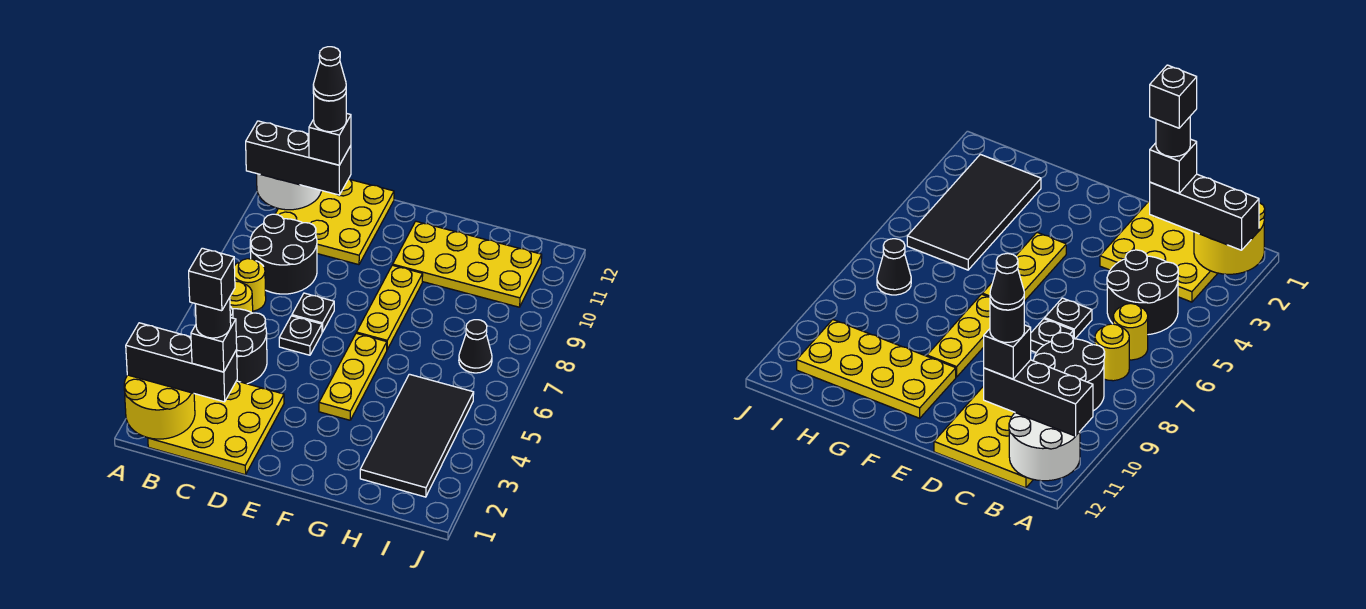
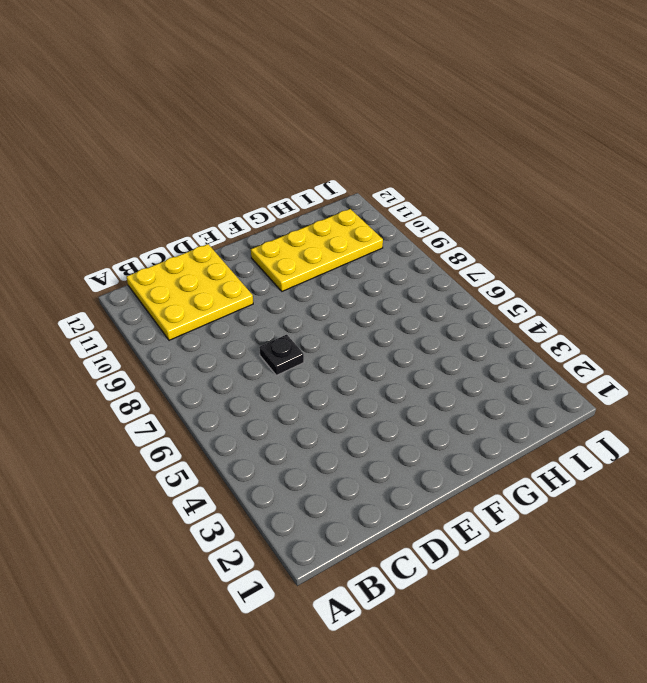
none -> yellow 3x3 plate [148,381,284,475]
none -> black 2x2 round brick [230,307,267,384]
none -> yellow 1x1 round brick [230,281,253,313]

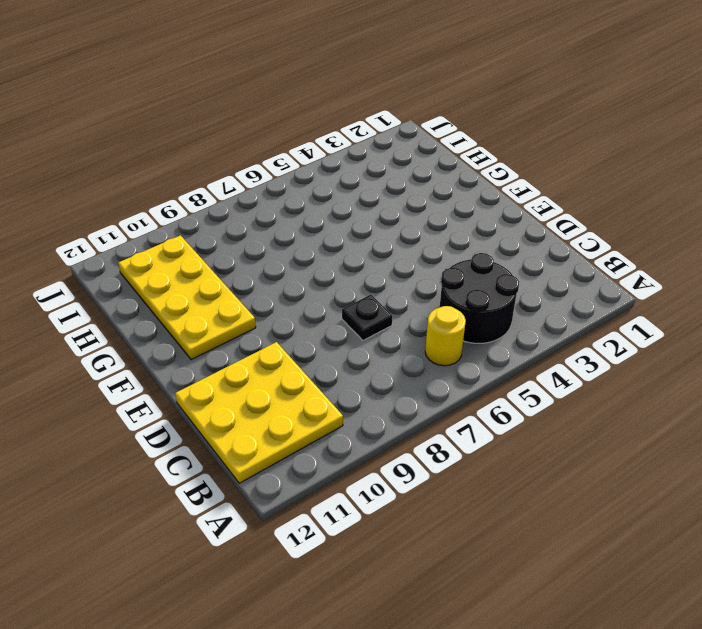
none -> yellow 3x3 plate [148,381,284,475]
none -> yellow 1x1 round brick [234,259,266,311]
none -> black 2x2 round brick [250,214,317,294]

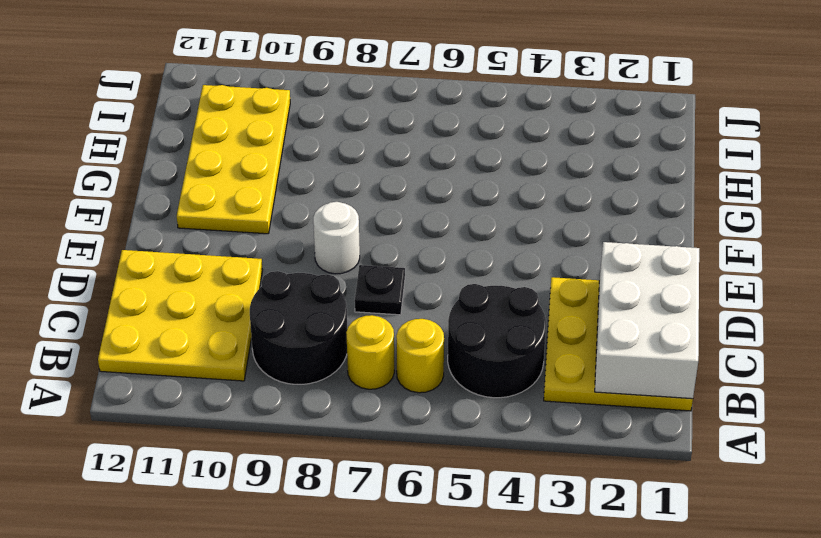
white 2x3 brick [595,242,699,399] -> yellow 2x2 round brick [124,375,195,439]
white 1x1 round brick [313,202,360,274] -> none
none -> black 1x1 plate [279,316,322,355]
none -> yellow 1x3 plate [319,333,387,420]
none -> yellow 1x3 plate [356,265,423,349]

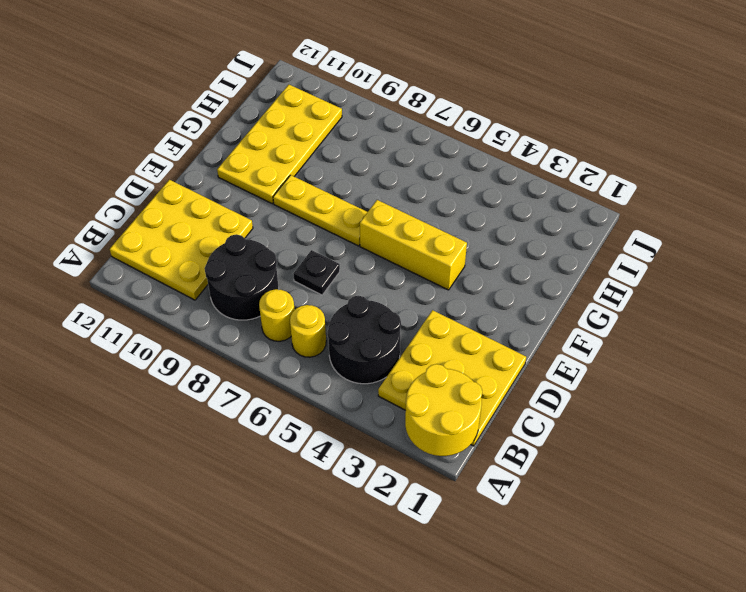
yellow 1x3 brick [360,200,467,290] -> yellow 1x3 plate [319,333,387,420]
none -> black 1x1 plate [279,316,322,355]
none -> black 2x4 tile [360,374,474,497]
none -> black 1x1 cone [459,320,492,373]

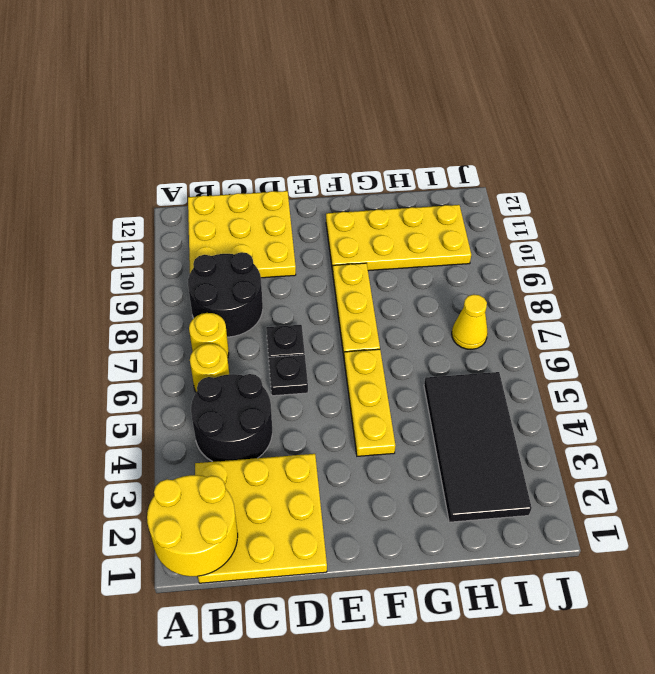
yellow 1x1 cone [452,294,488,349] -> black 1x1 cone [459,320,492,373]
none -> white 2x2 round brick [257,174,322,210]
none -> black 1x3 brick [126,323,237,402]
none -> black 1x3 brick [246,121,351,195]

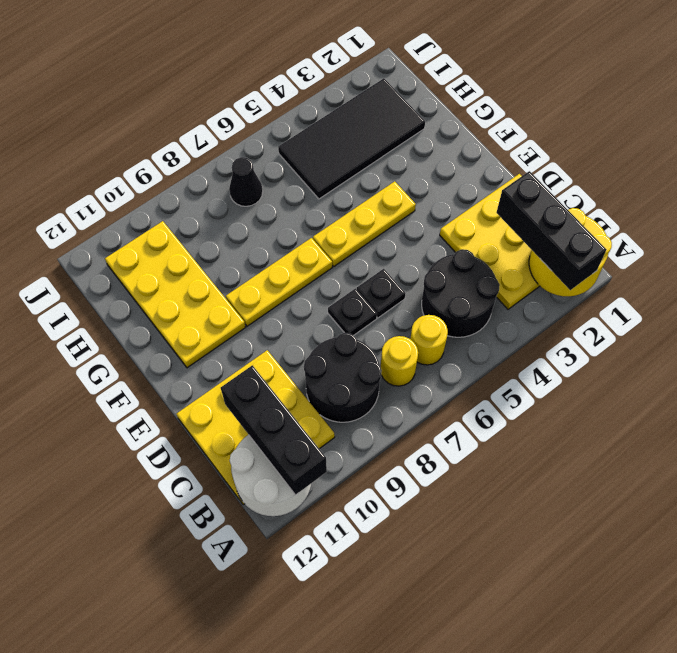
none -> black 1x1 brick [191,318,237,372]
none -> black 1x1 brick [309,113,351,165]
none -> black 1x1 round brick [195,298,231,338]

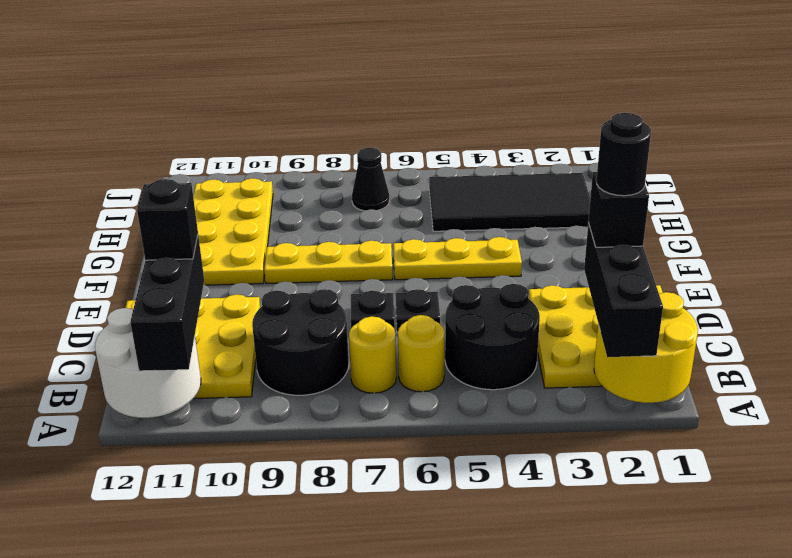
none -> black 1x1 round brick [313,90,346,132]
none -> black 1x1 brick [189,248,235,311]
none -> black 1x1 cone [313,47,346,101]

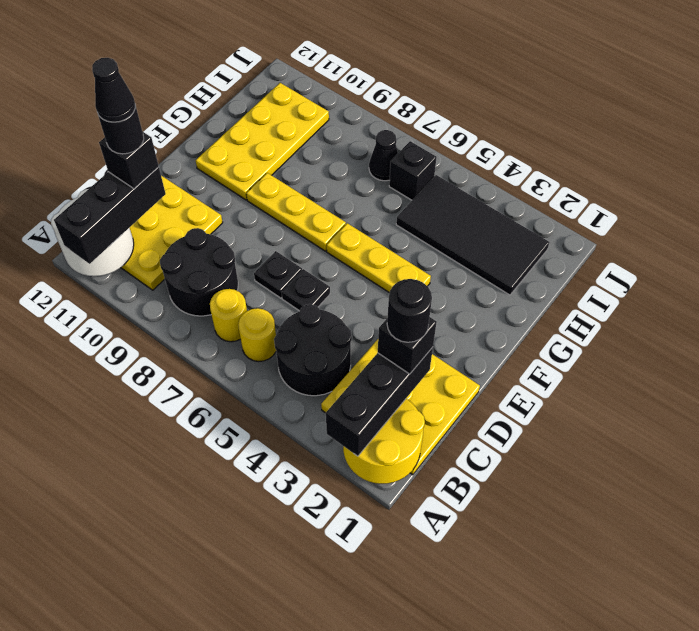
black 1x1 brick [389,141,437,200] -> black 1x1 brick moved to [189,248,235,311]

